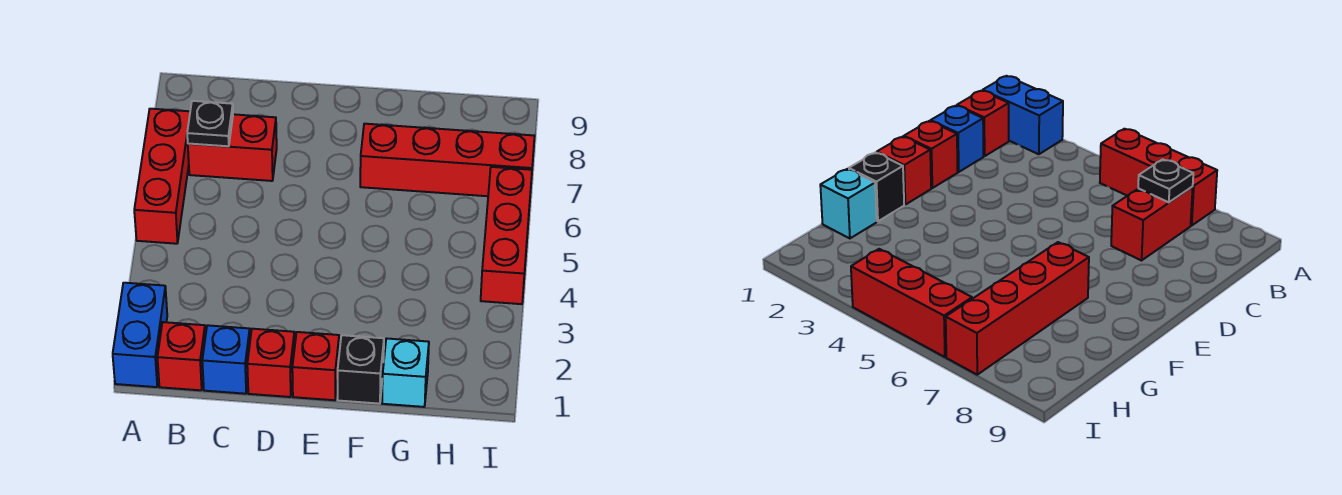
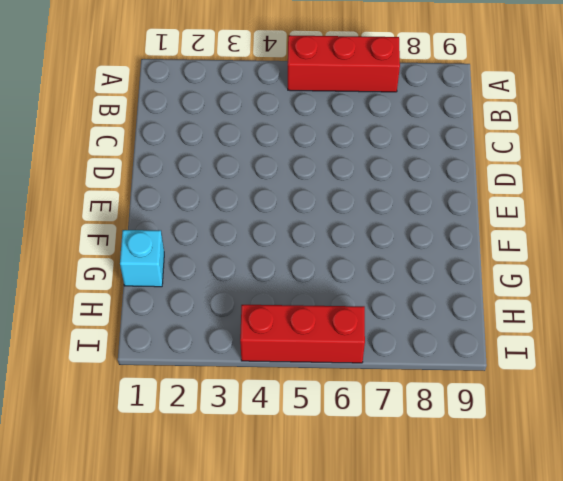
none -> blue 1x2 brick [113,283,167,387]
none -> red 1x1 brick [157,322,205,390]
none -> red 1x2 brick [188,114,277,181]

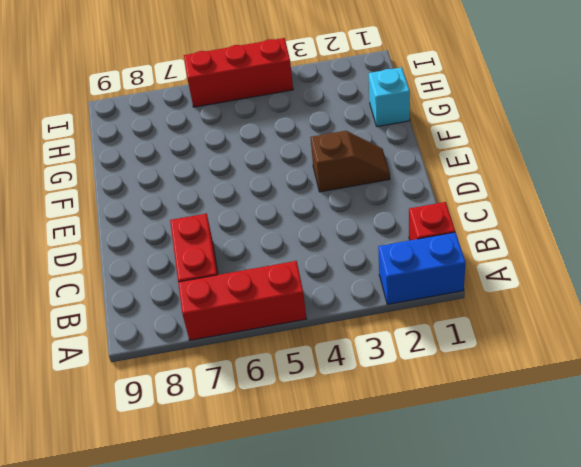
brown 1x2 slope [310,131,390,192] -> none
none -> blue 1x1 brick [202,325,250,394]
none -> red 1x1 brick [247,329,295,397]
none -> red 1x1 brick [292,332,339,400]

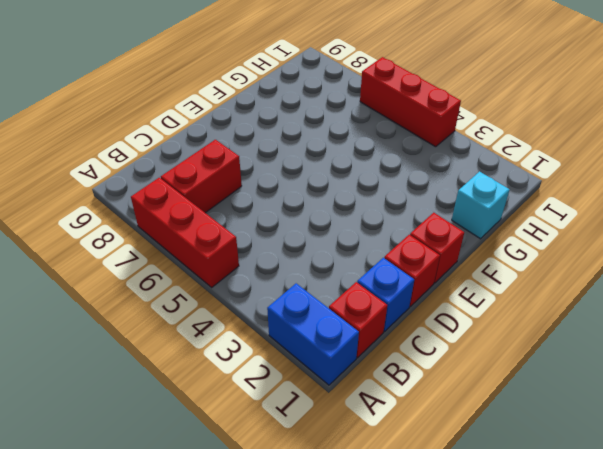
none -> black 1x1 brick [338,335,384,404]
none -> red 1x4 brick [360,124,535,196]
none -> black 1x1 plate [187,101,233,146]

